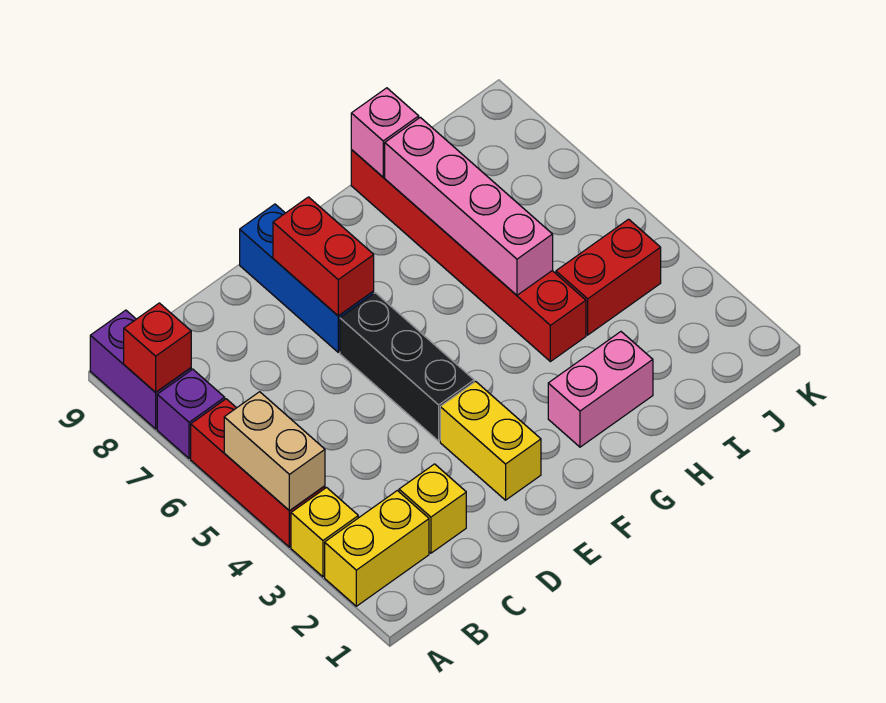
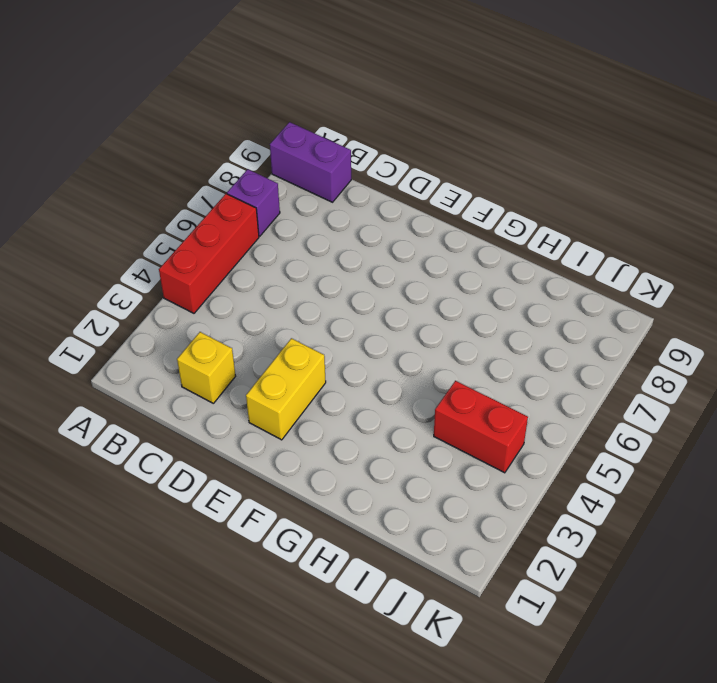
purple 1x2 brick [270,122,351,202] -> purple 1x2 brick turned to [90,310,191,429]
none -> yellow 1x2 brick [325,491,429,606]
none -> yellow 1x1 brick [291,488,358,577]
none -> black 1x3 brick [340,293,474,441]

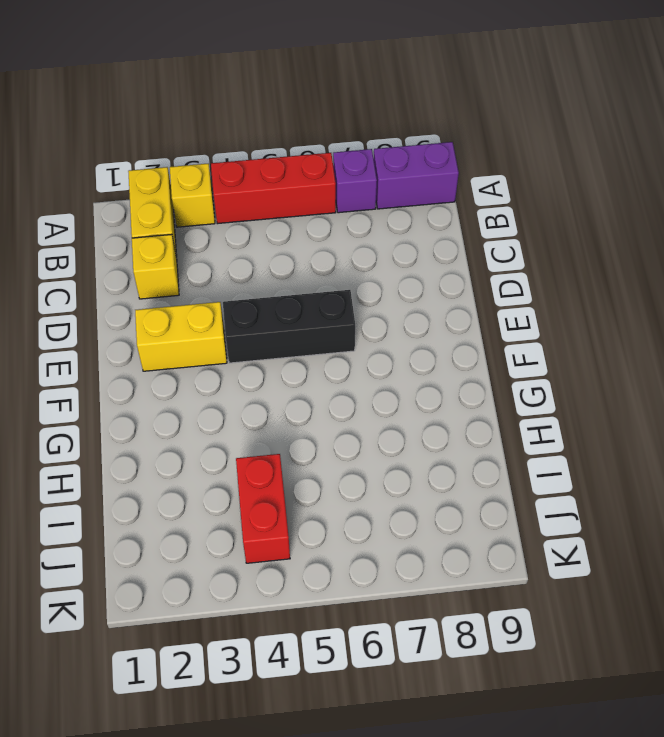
none -> blue 1x3 brick [240,204,374,352]
none -> pink 1x2 brick [548,332,653,447]
none -> red 1x6 brick [351,150,586,362]

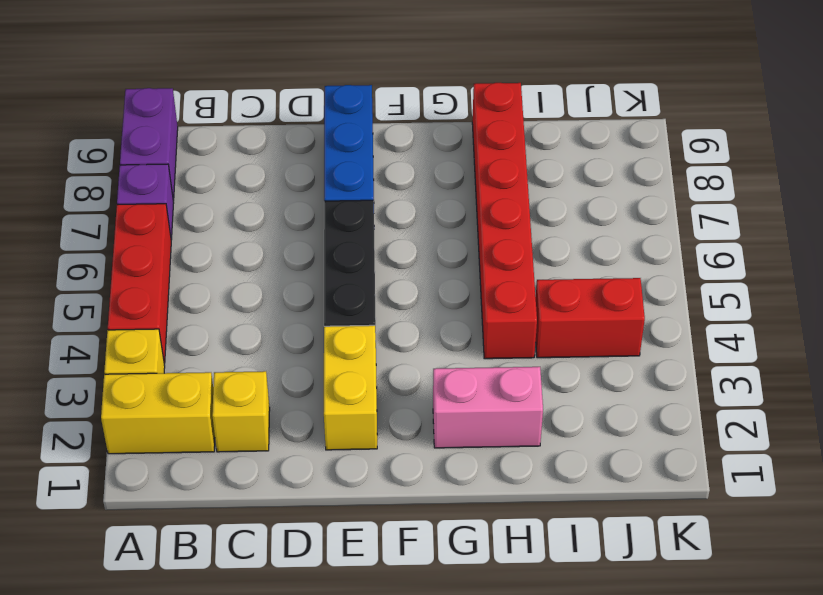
none -> tan 1x2 brick [224,392,325,511]
none -> red 1x1 brick [124,303,191,392]
none -> red 1x2 brick [273,197,374,316]

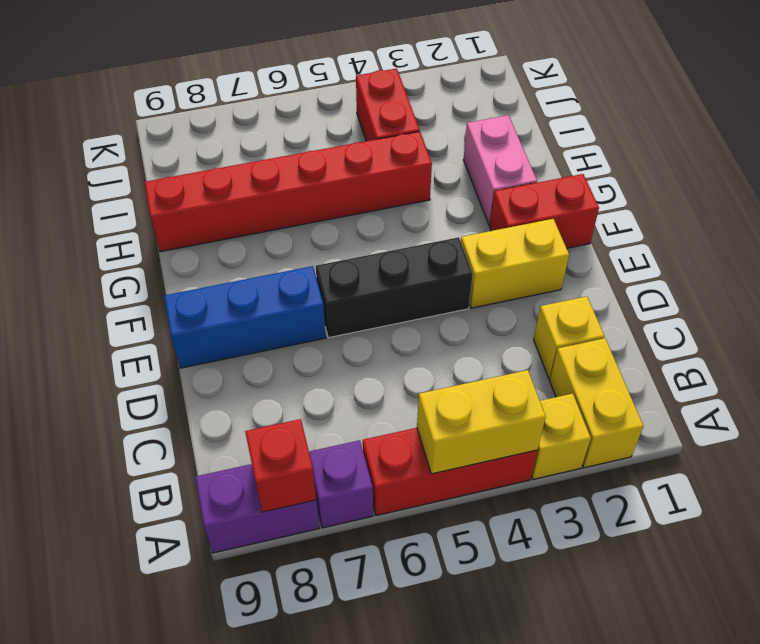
yellow 1x2 brick [417,370,546,474] -> tan 1x2 brick [224,392,325,511]
red 1x2 brick [490,174,599,248] -> red 1x2 brick moved to [273,197,374,316]
none -> pink 1x4 brick [385,117,553,295]
none -> pink 1x1 brick [351,88,419,177]

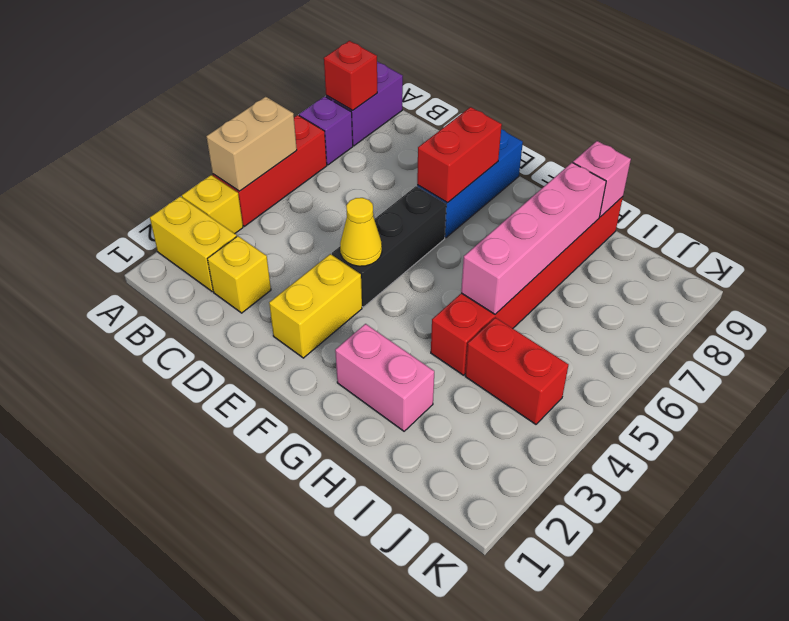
yellow 1x1 cone [340,198,382,266] -> none

